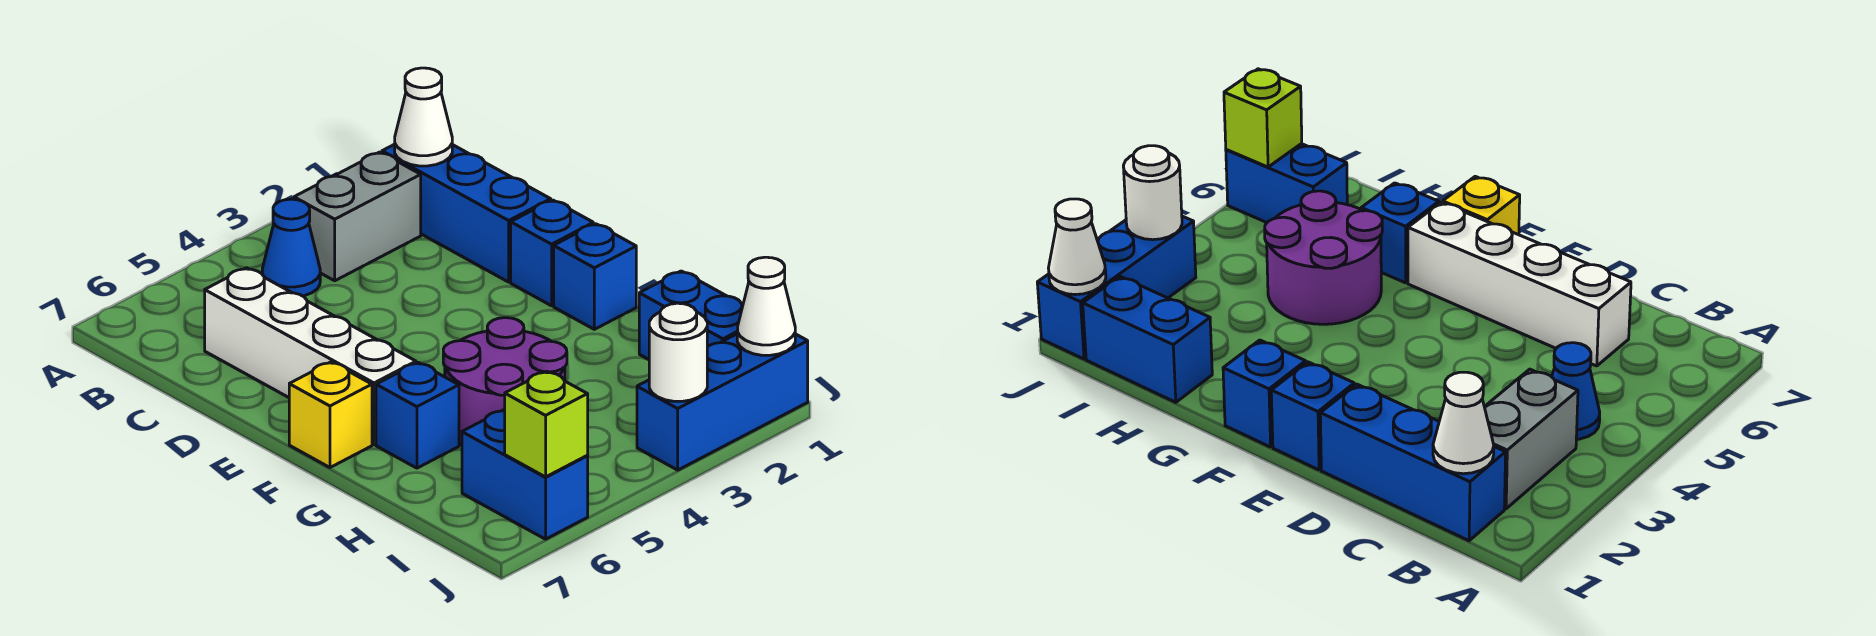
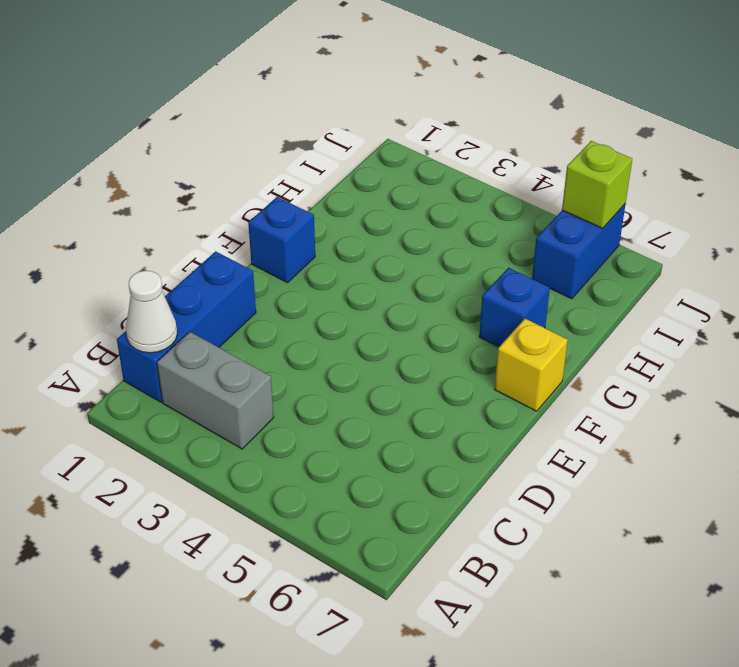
none -> blue 1x1 cone [262,199,320,296]
none -> white 1x4 brick [205,268,416,444]
none -> blue 1x1 brick [511,200,593,306]

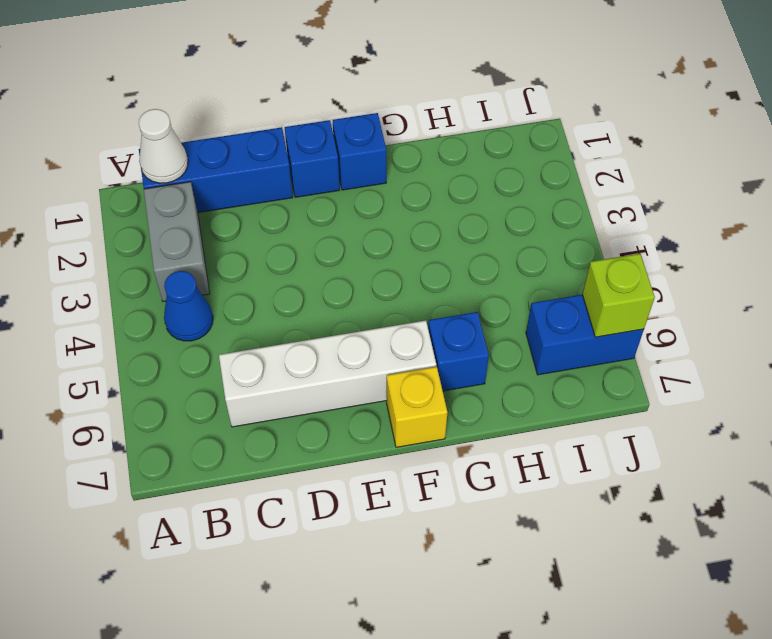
none -> purple 2x2 round brick [443,318,567,446]
none -> blue 1x2 brick [639,271,743,359]
none -> blue 1x3 brick [637,334,808,470]

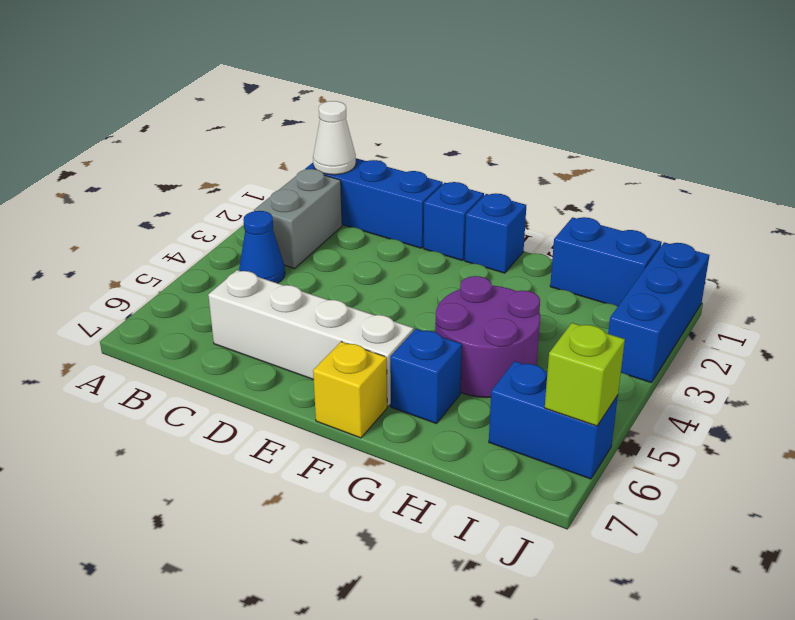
none -> white 1x1 cone [737,257,795,355]
none -> white 1x1 round brick [649,303,707,401]

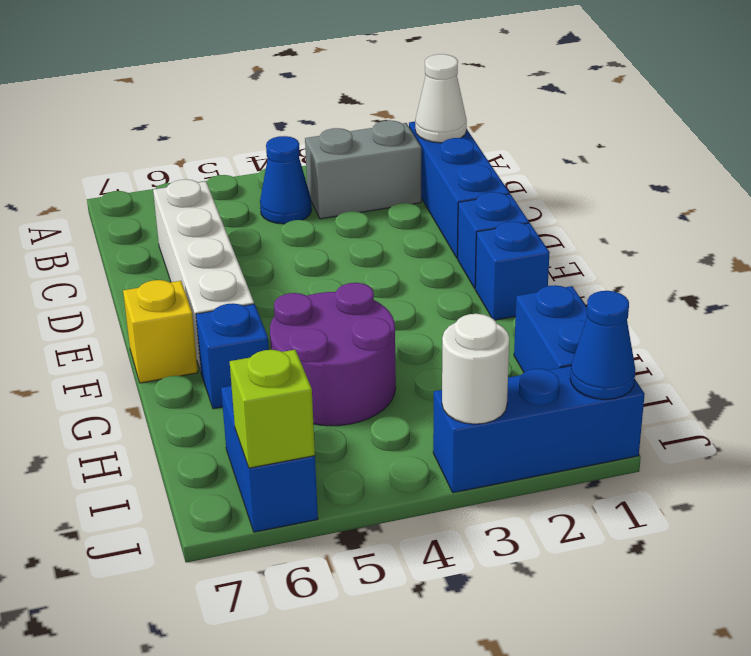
blue 1x1 cone [570,291,635,399] -> white 1x1 cone [737,257,795,355]

